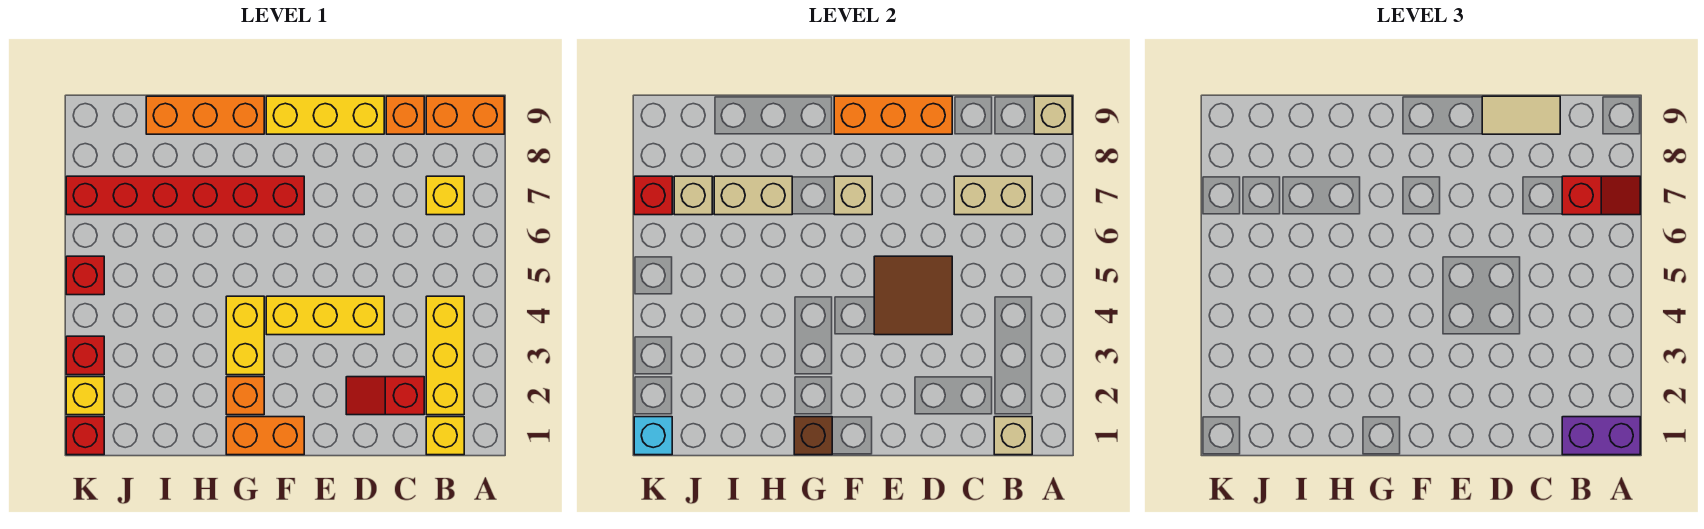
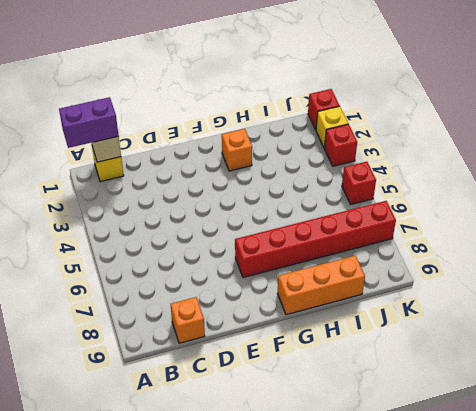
none -> orange 1x2 brick [426,96,504,134]
none -> yellow 1x3 brick [426,296,464,415]
none -> yellow 1x1 brick [426,176,464,215]
none -> red 1x2 slope [346,377,424,415]

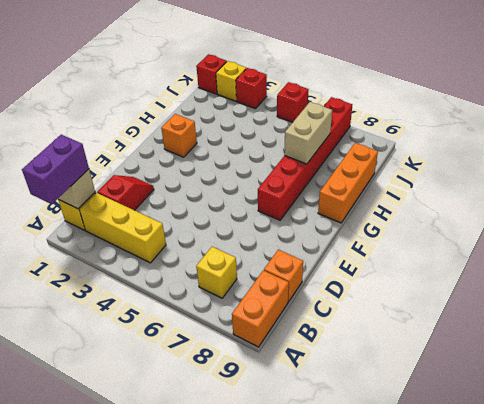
none -> yellow 1x3 brick [266,296,384,335]
none -> yellow 1x3 brick [266,96,384,134]
none -> orange 1x2 brick [226,417,304,455]
none -> yellow 1x2 brick [226,296,264,375]

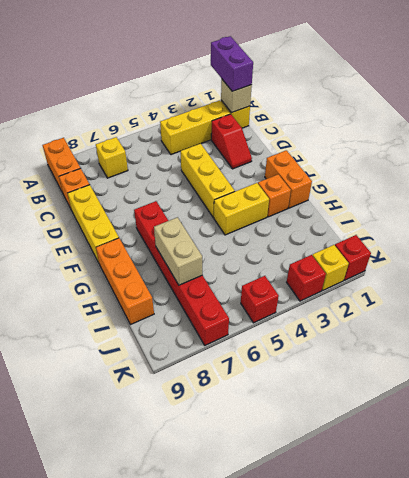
none -> tan 1x1 brick [1034,96,1072,134]
none -> tan 1x2 brick [954,176,1032,215]
none -> brown 2x2 tile [874,256,952,335]
none -> orange 1x3 brick [834,96,952,134]

